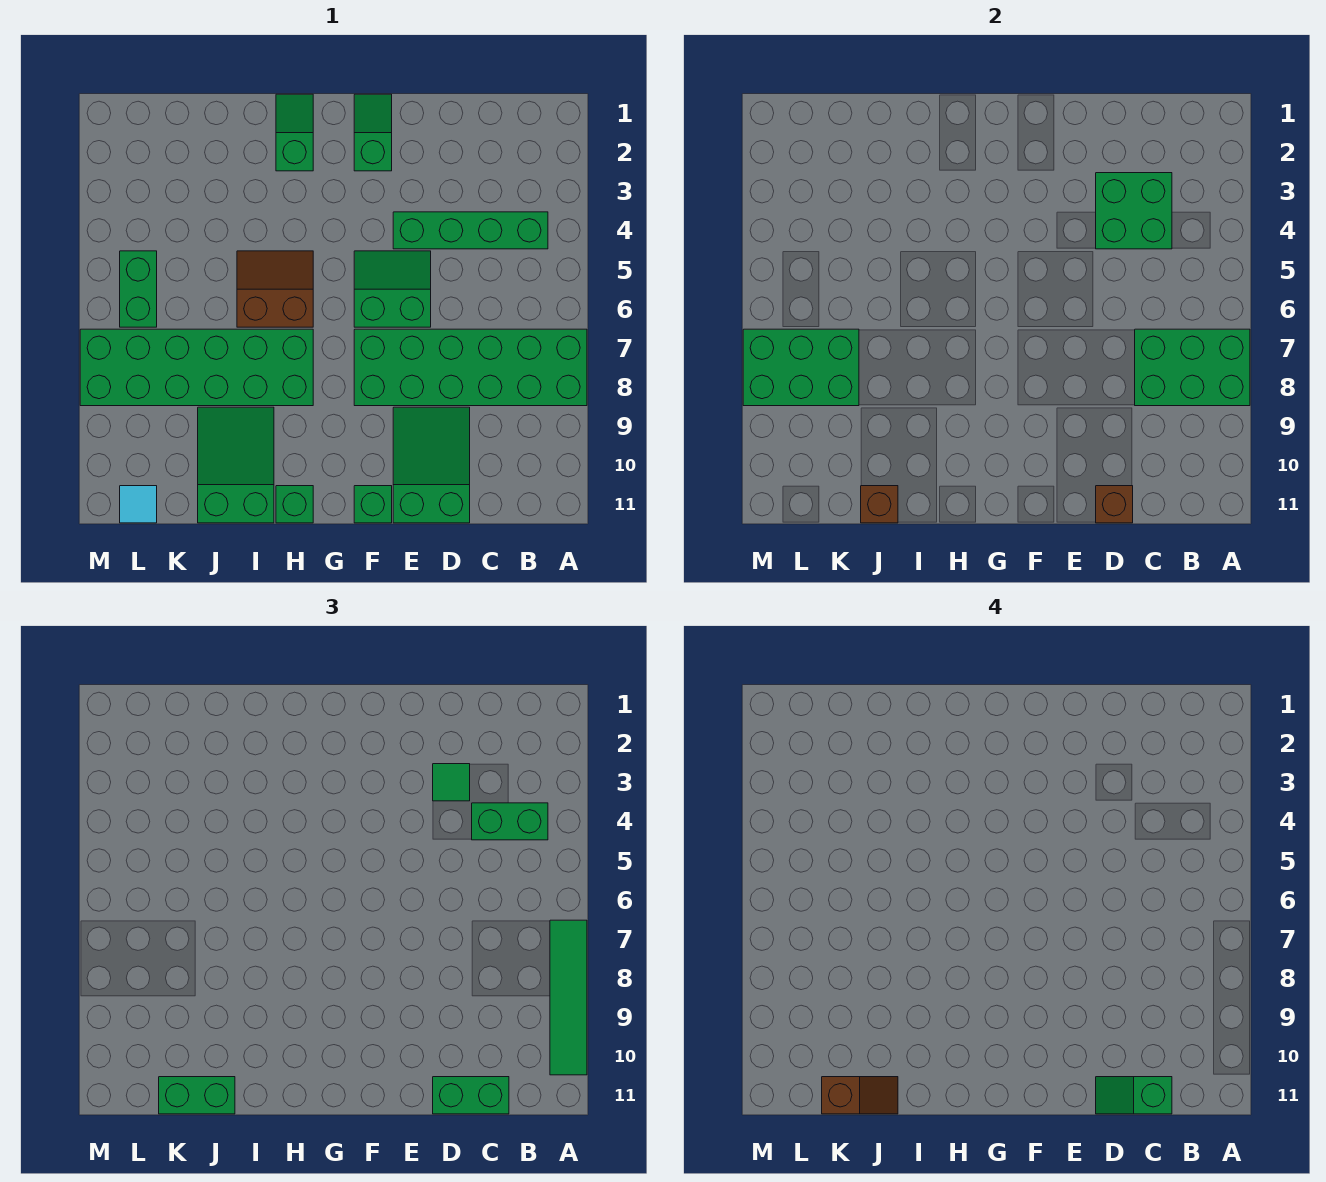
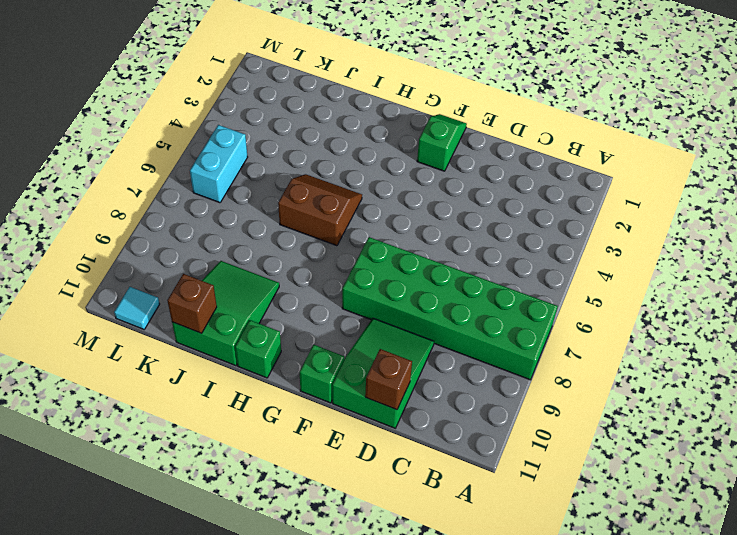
cyan 1x2 brick [190,125,248,203] -> green 1x2 brick [120,251,157,327]
none -> green 1x4 brick [393,212,548,249]
none -> green 2x2 slope [354,251,431,327]
none -> green 1x2 slope [276,94,313,171]

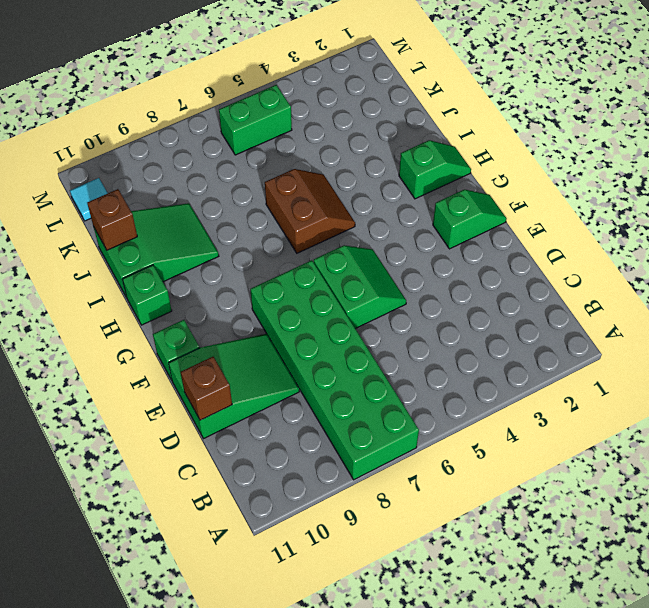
none -> green 1x4 brick [393,212,548,249]
none -> green 2x6 brick [80,329,313,406]
none -> green 2x3 brick [1135,329,1250,406]

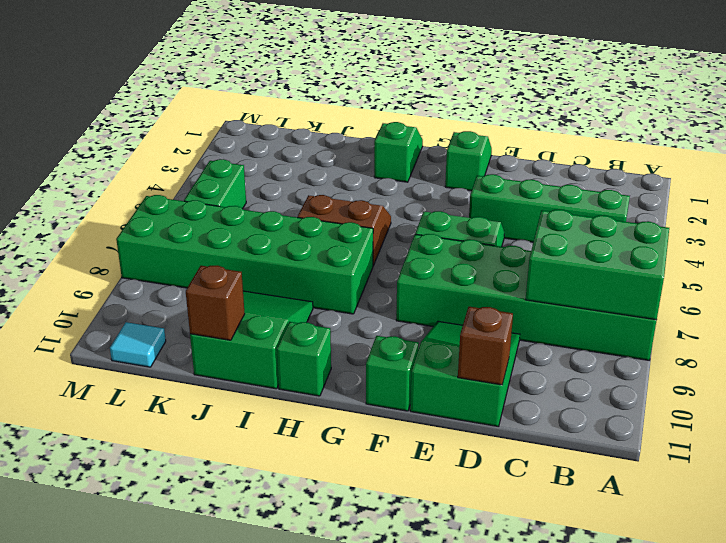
none -> green 2x2 brick [1096,173,1172,249]
none -> green 2x3 brick [743,329,859,406]
none -> green 1x4 tile [550,920,587,1075]

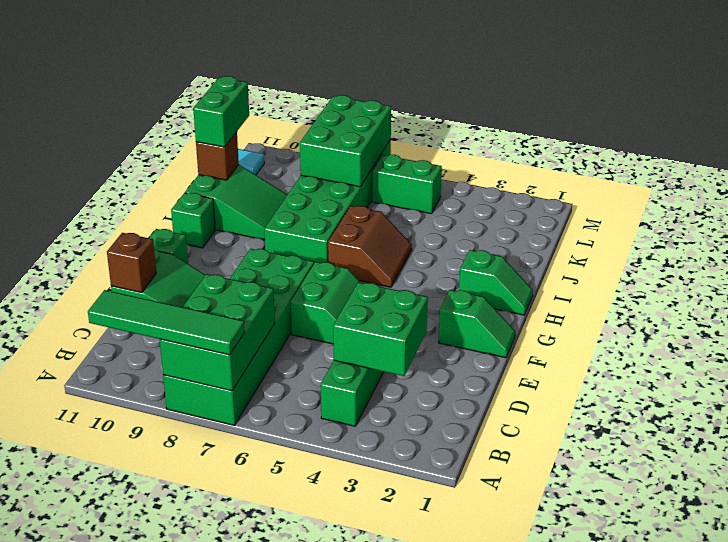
none -> green 1x2 brick [472,803,548,840]
none -> green 1x2 brick [433,1077,509,1114]
none -> green 1x1 tile [433,764,470,801]

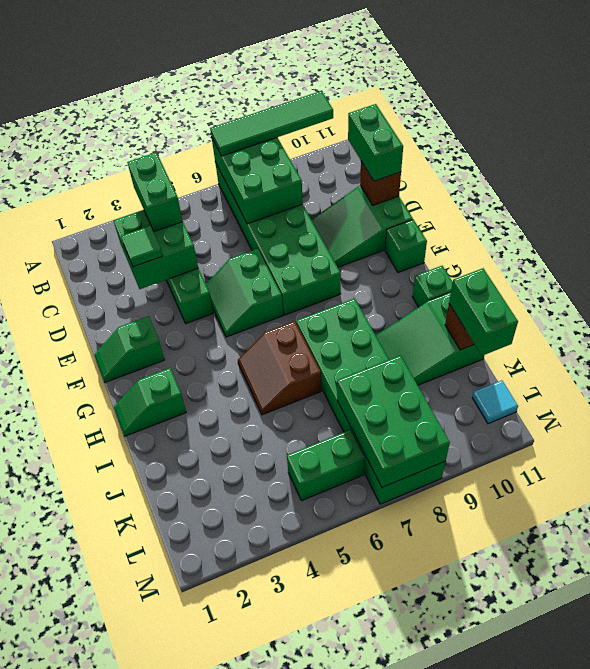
none -> green 1x2 slope [1096,1077,1172,1114]
none -> brown 1x2 slope [822,1077,898,1114]

